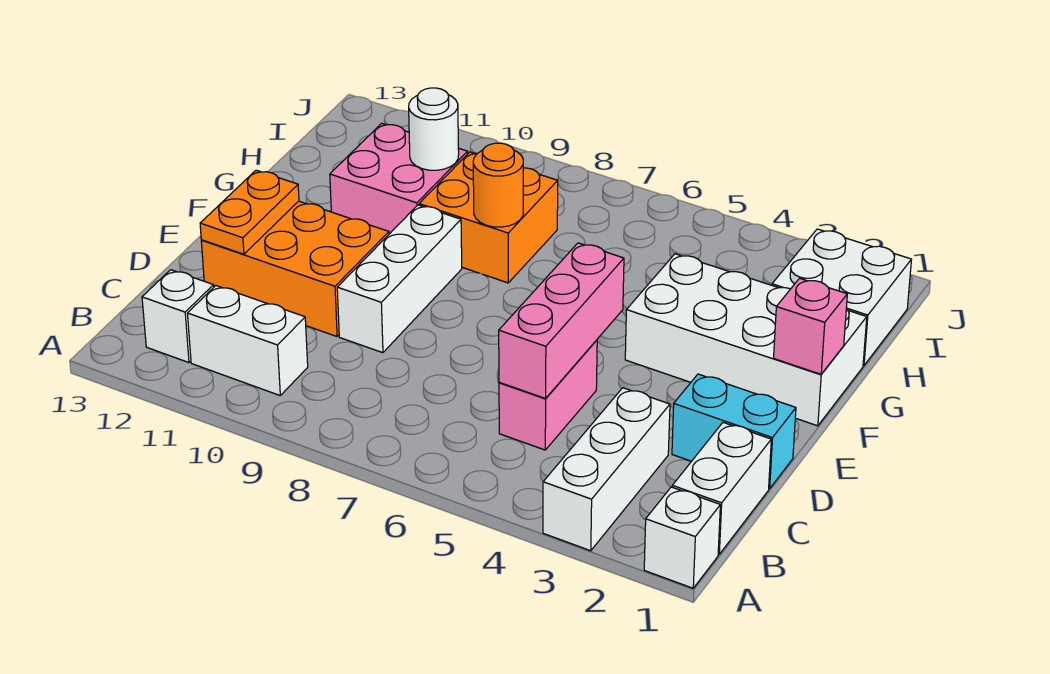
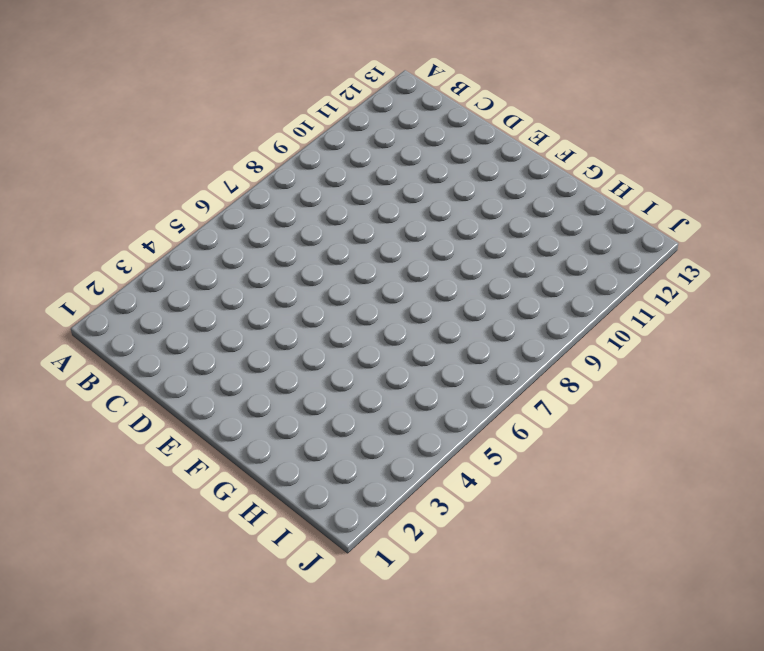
none -> white 1x1 brick [644,487,720,588]
none -> white 1x3 brick [543,388,670,551]
none -> white 1x2 brick [672,423,771,554]

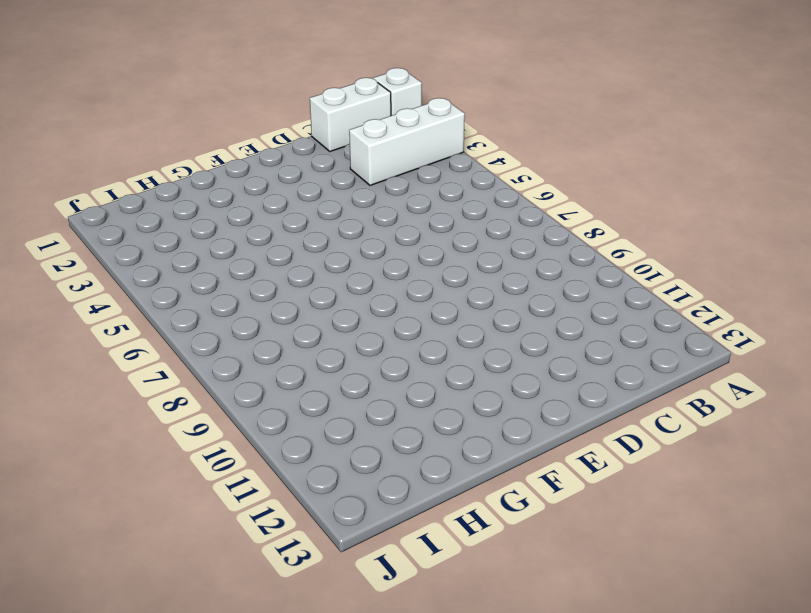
none -> white 1x2 brick [187,286,308,395]
none -> white 1x1 brick [142,270,214,363]
none -> pink 1x2 brick [499,340,597,450]

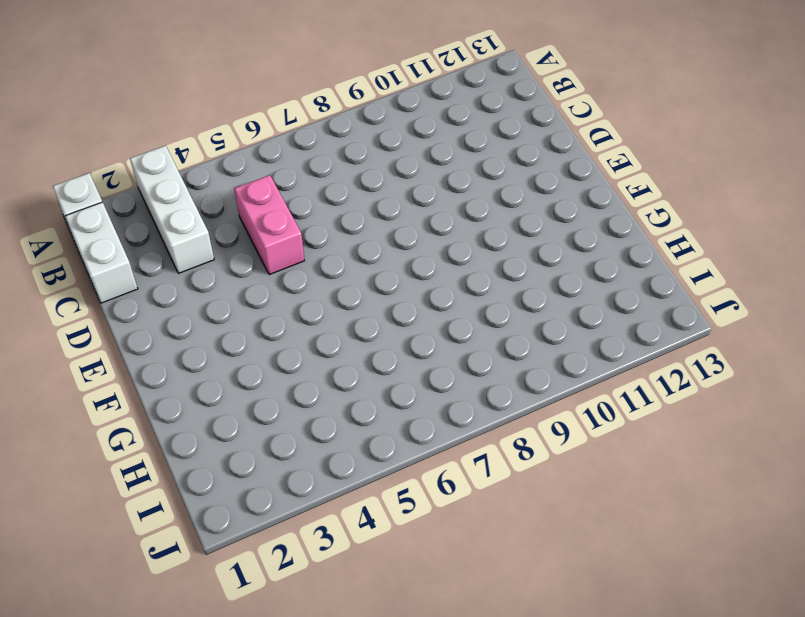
none -> white 1x2 brick [187,286,308,395]
none -> white 1x1 brick [142,270,214,363]
none -> cyan 1x2 brick [672,374,796,489]

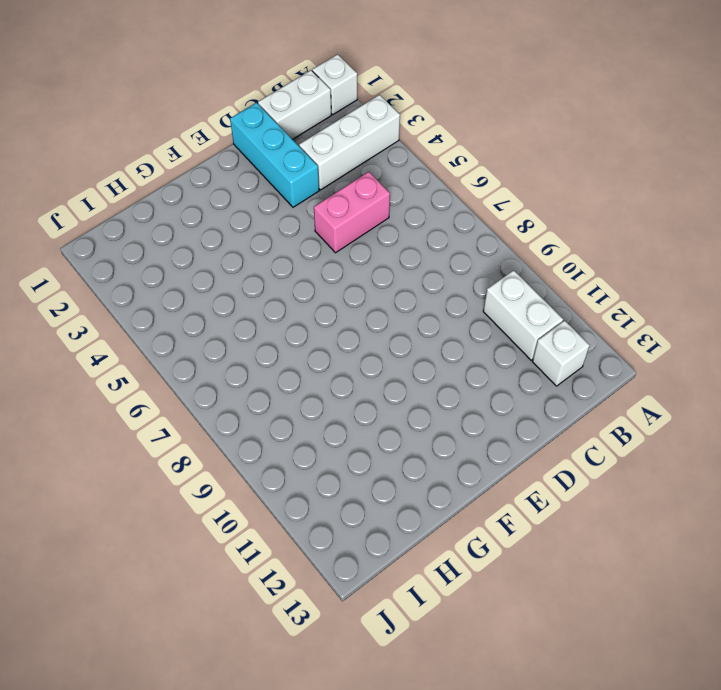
cyan 1x3 brick [230,103,319,207] -> cyan 1x2 brick [672,374,796,489]
none -> white 1x3 brick [337,205,462,353]
none -> orange 2x3 brick [201,201,389,336]
none -> white 2x4 brick [625,254,867,426]

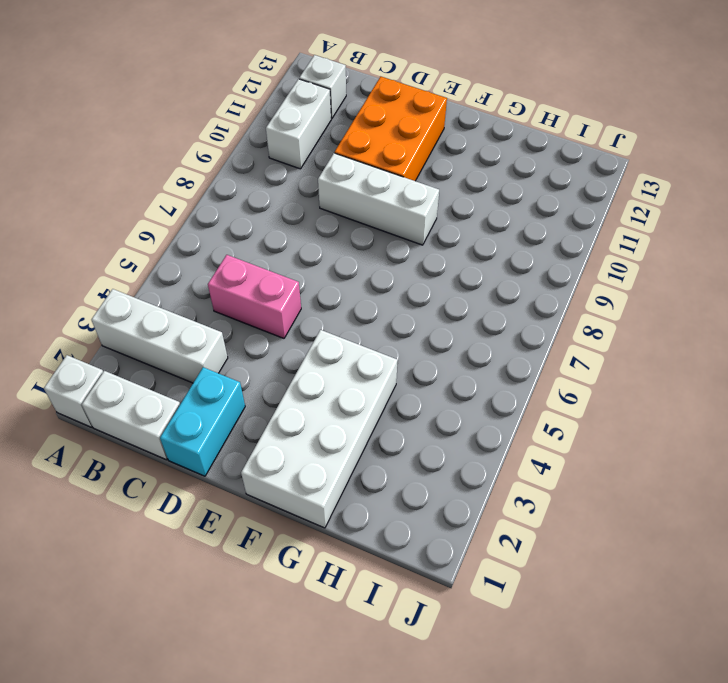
none -> orange 2x2 brick [419,152,558,283]
none -> pink 2x2 brick [330,123,468,234]
none -> white 2x2 brick [772,229,912,365]

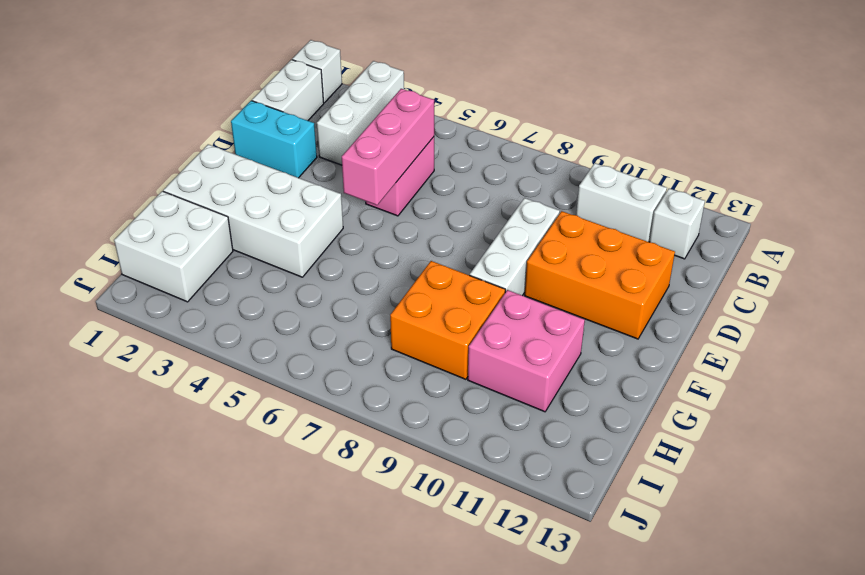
none -> orange 1x2 plate [200,170,299,254]
none -> pink 1x1 brick [774,278,847,374]
none -> orange 1x1 round brick [473,143,523,227]

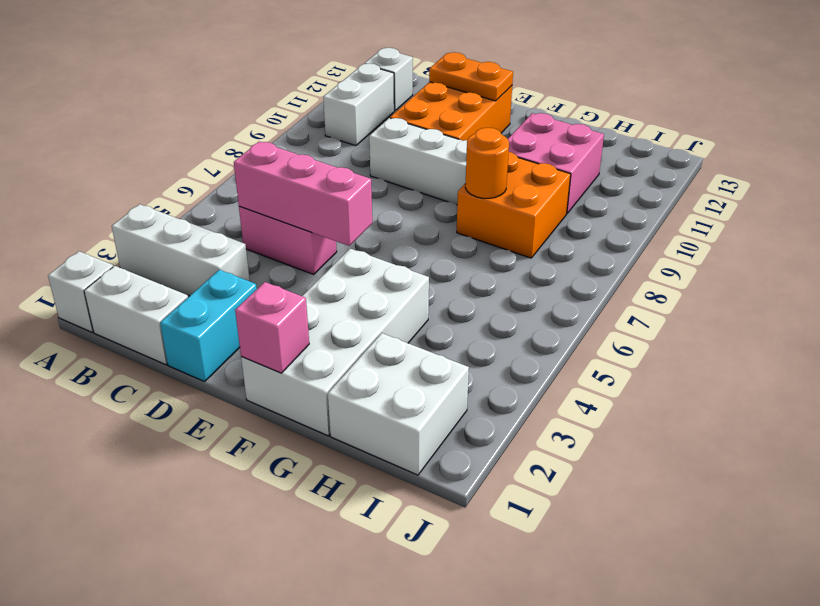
none -> white 1x1 round brick [409,88,459,170]

